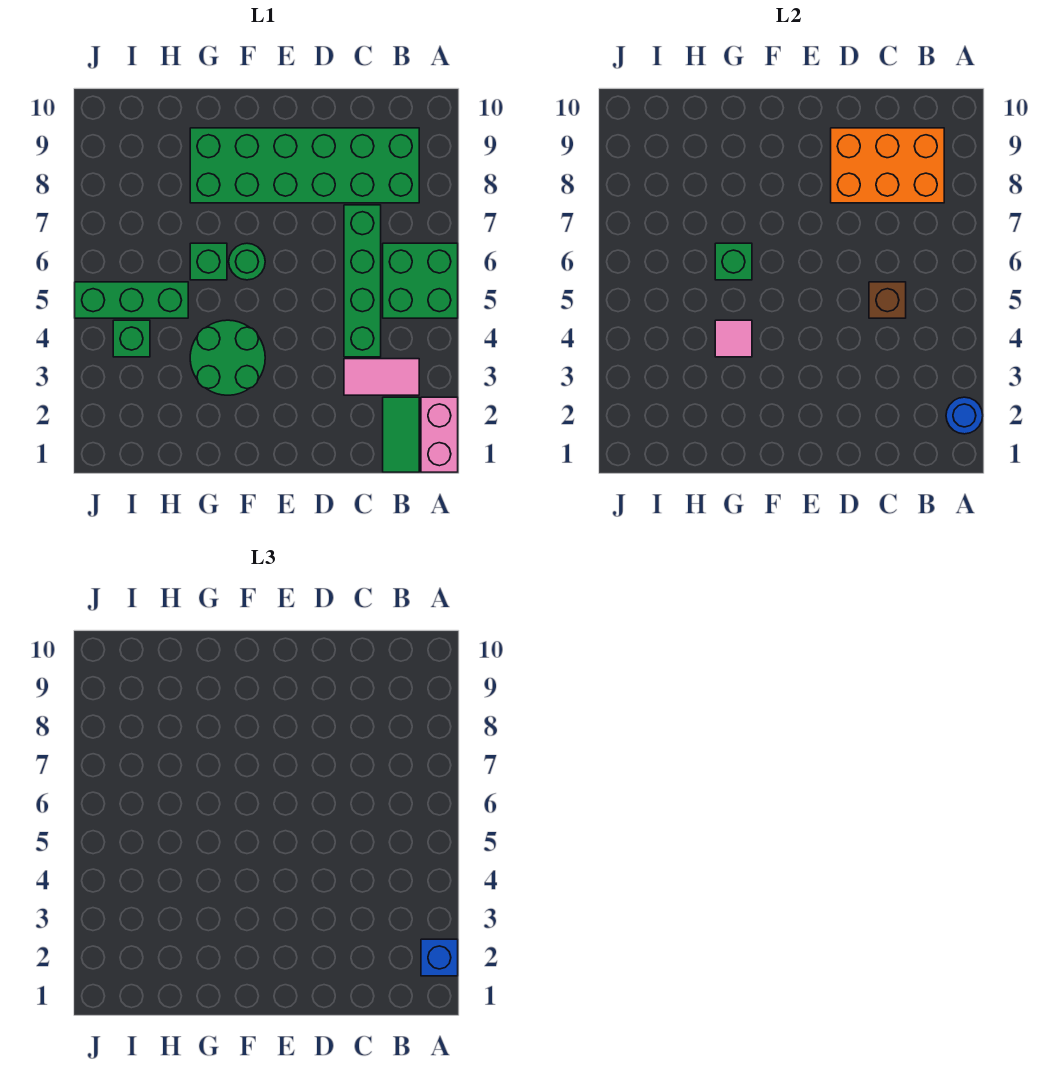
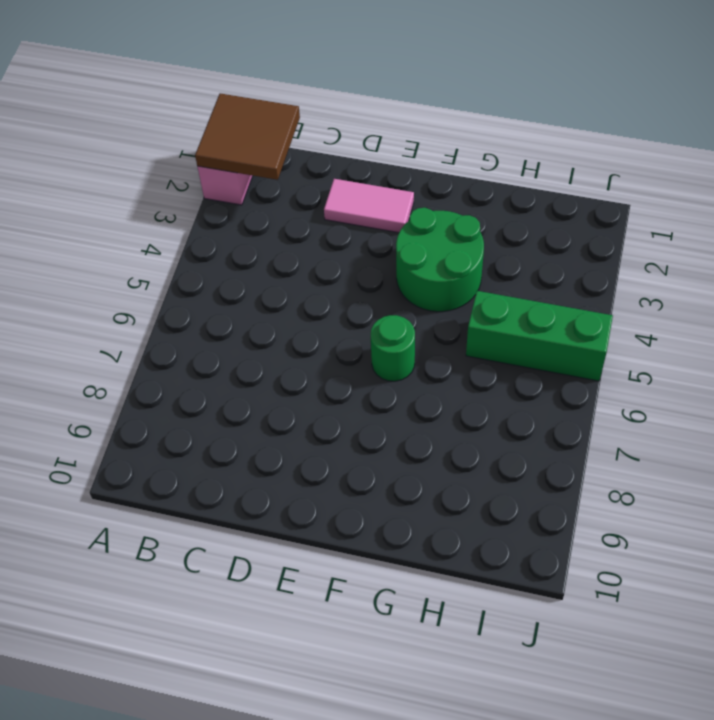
brown 2x2 tile [195,93,300,180] -> blue 1x1 round brick [946,397,983,434]
pink 1x2 tile [324,179,414,233] -> pink 1x2 tile moved to [344,359,419,395]
none -> green 2x2 brick [383,243,458,318]
none -> green 1x2 tile [383,397,419,472]
none -> green 2x6 brick [190,128,419,203]

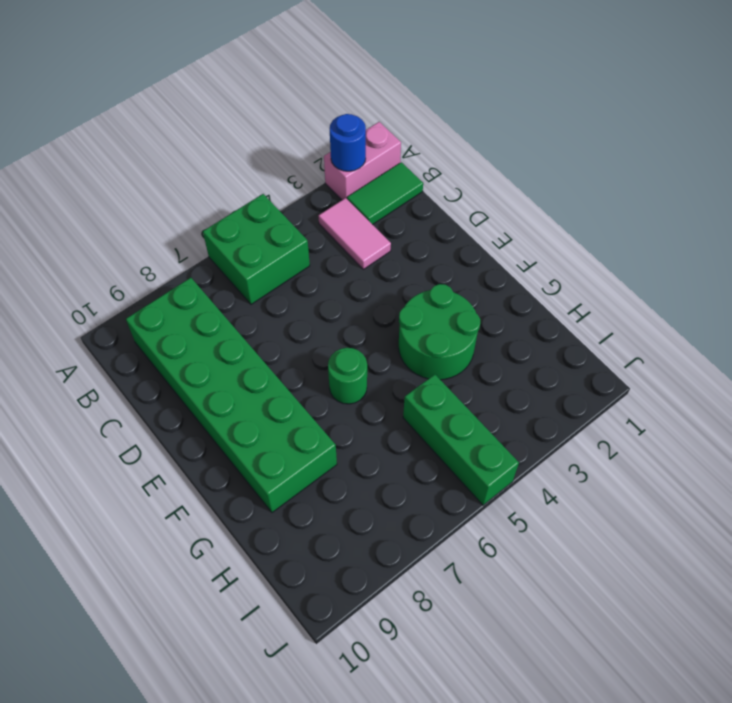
none -> green 1x4 brick [344,205,381,357]
none -> green 1x1 brick [190,243,227,280]
none -> green 1x1 brick [113,320,150,357]

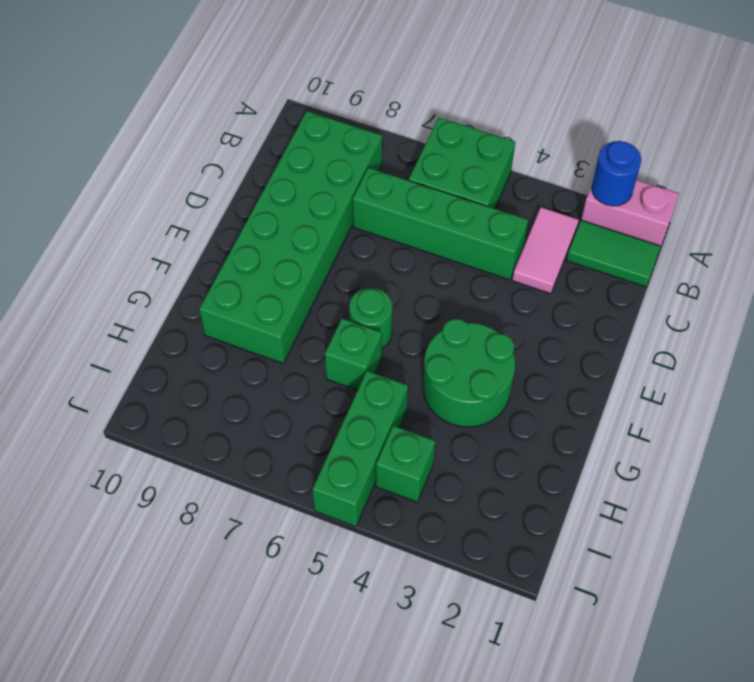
none -> orange 2x3 brick [831,128,944,203]
none -> brown 1x1 brick [869,282,906,318]
none -> pink 1x1 tile [715,320,752,357]

